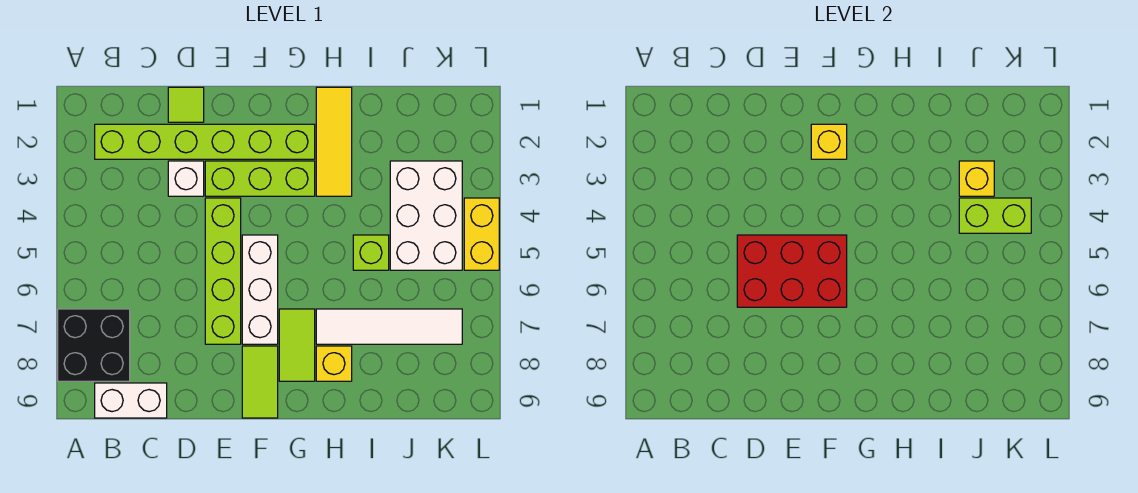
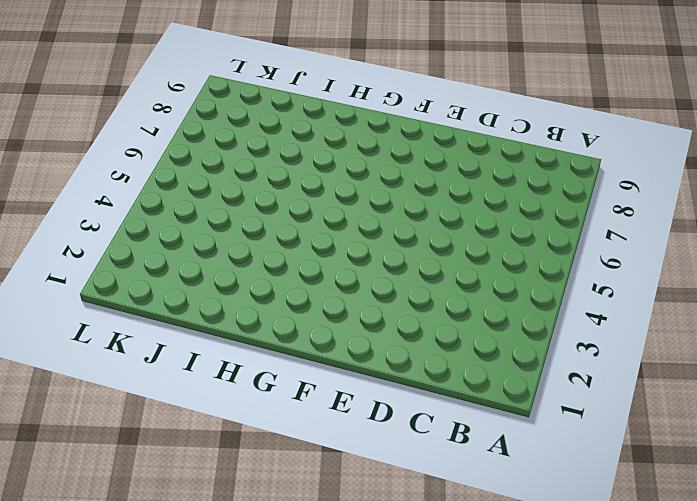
none -> black 2x2 brick [58,309,130,381]
none -> lime 1x6 brick [95,124,315,159]
none -> white 1x2 brick [95,383,167,418]

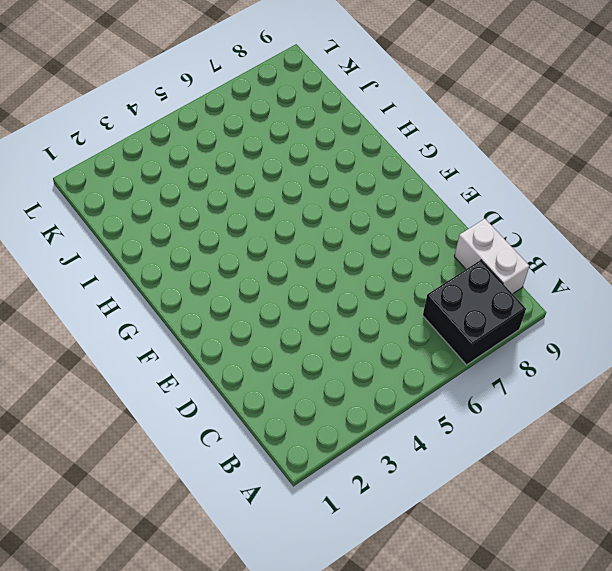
none -> lime 1x6 brick [95,124,315,159]
none -> lime 1x1 tile [168,87,204,122]
none -> white 1x1 brick [168,161,204,196]

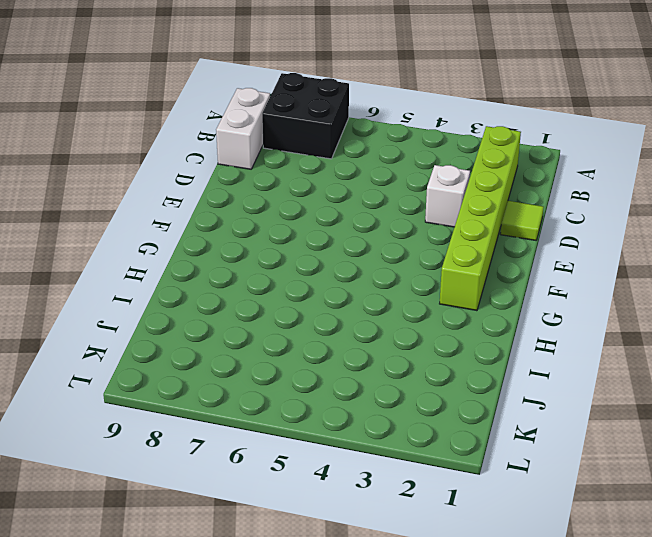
none -> lime 1x3 brick [205,161,315,196]
none -> lime 1x4 brick [205,198,241,344]
none -> white 1x3 brick [242,235,278,344]

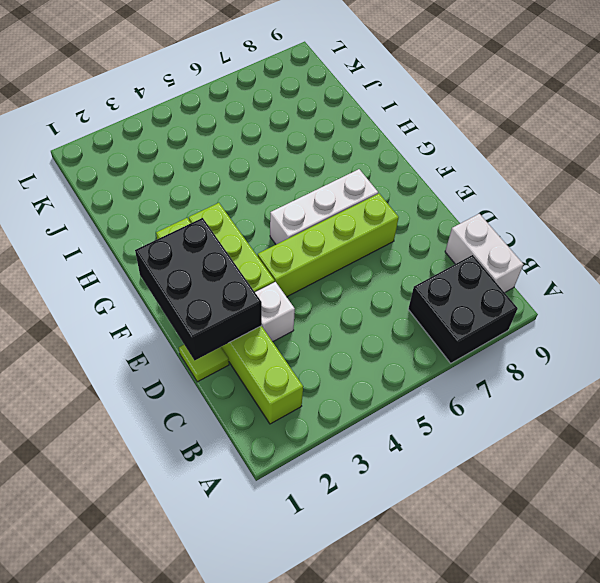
black 2x3 brick [135,218,262,360] -> yellow 1x1 brick [811,124,847,159]
none -> lime 1x2 tile [242,346,278,418]
none -> lime 1x2 tile [279,309,315,381]
none -> yellow 1x3 tile [316,87,352,196]

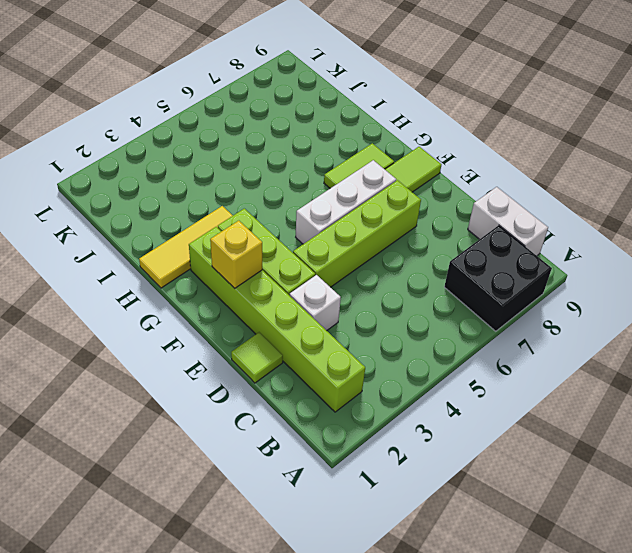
none -> white 1x4 tile [316,309,462,344]
none -> yellow 1x1 brick [316,346,352,381]
none -> lime 1x1 brick [353,235,389,270]

